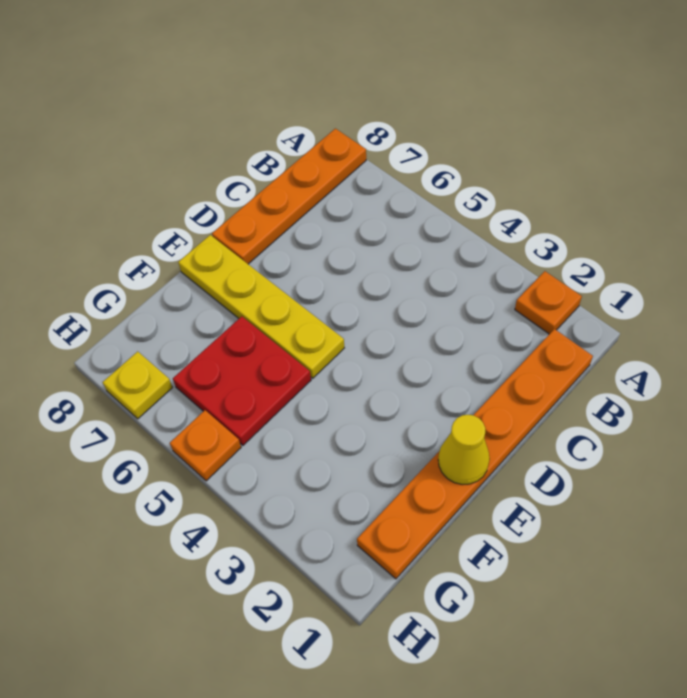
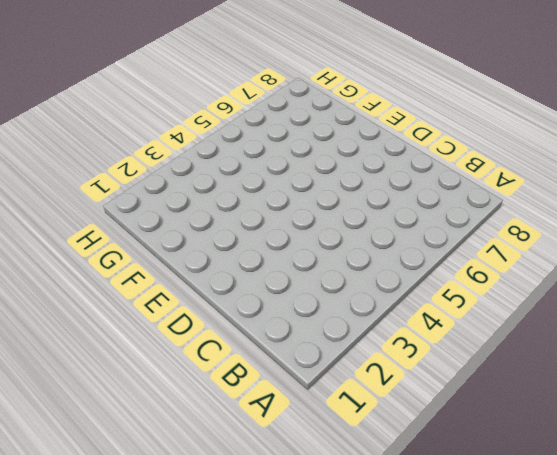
none -> orange 1x1 plate [515,271,582,334]
none -> orange 1x4 plate [212,129,366,264]

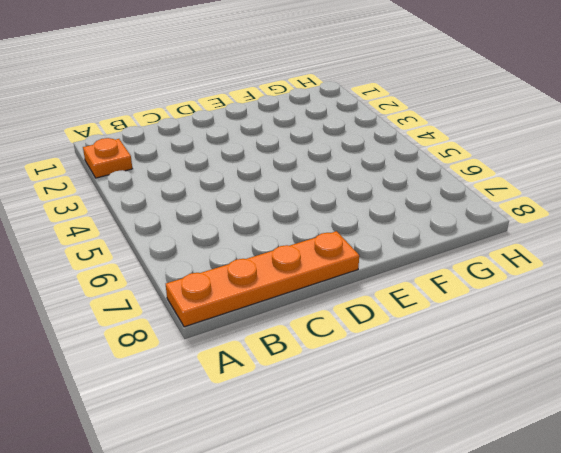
none -> orange 1x6 plate [357,329,593,579]
none -> yellow 1x4 plate [178,235,344,378]

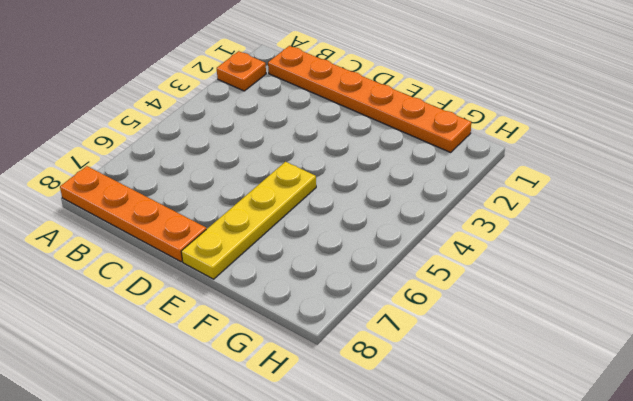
none -> red 2x2 plate [173,316,311,445]
none -> orange 1x1 plate [170,410,241,481]

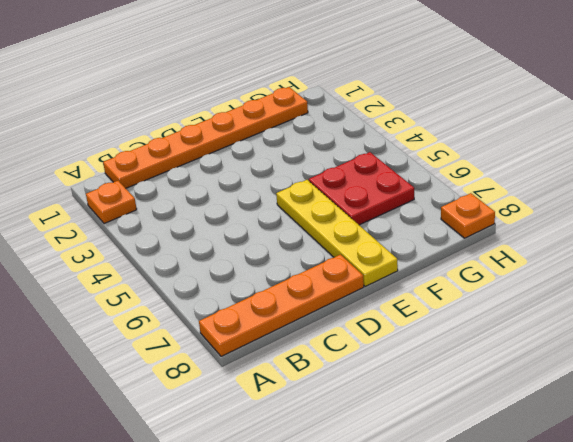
orange 1x1 plate [441,193,495,238] -> orange 1x1 plate moved to [170,410,241,481]
none -> yellow 1x1 plate [103,351,173,419]
none -> yellow 1x1 cone [438,415,490,485]

